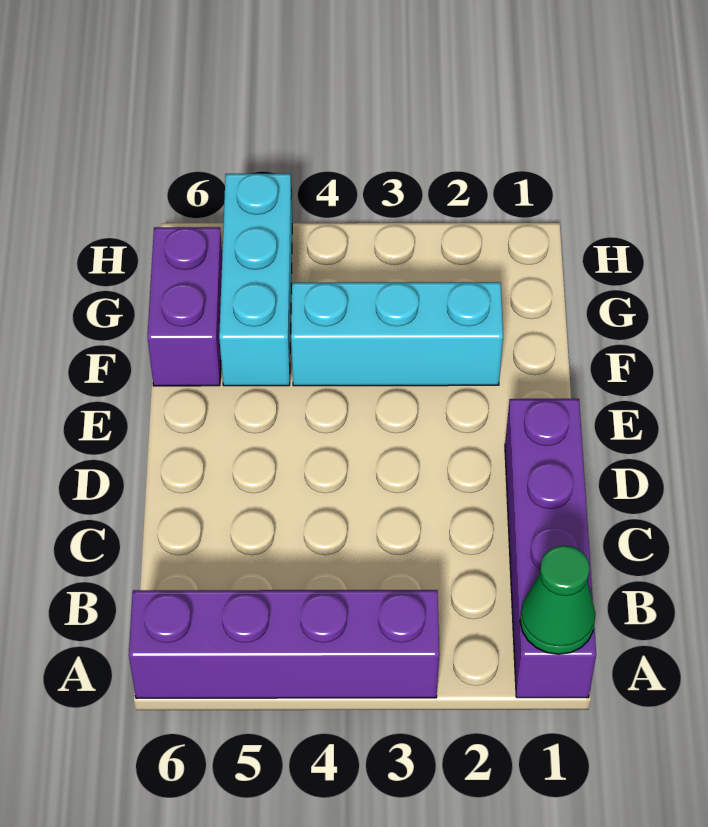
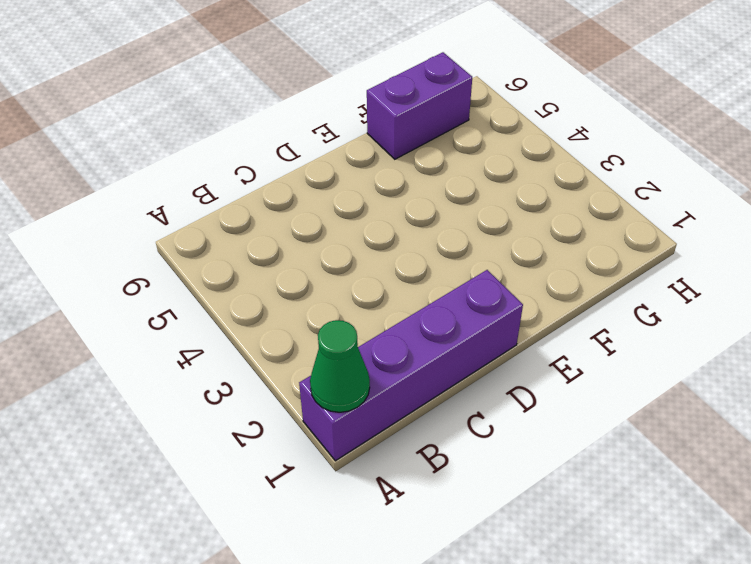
none -> purple 1x4 brick [129,590,439,698]
none -> cyan 1x3 brick [291,282,503,386]

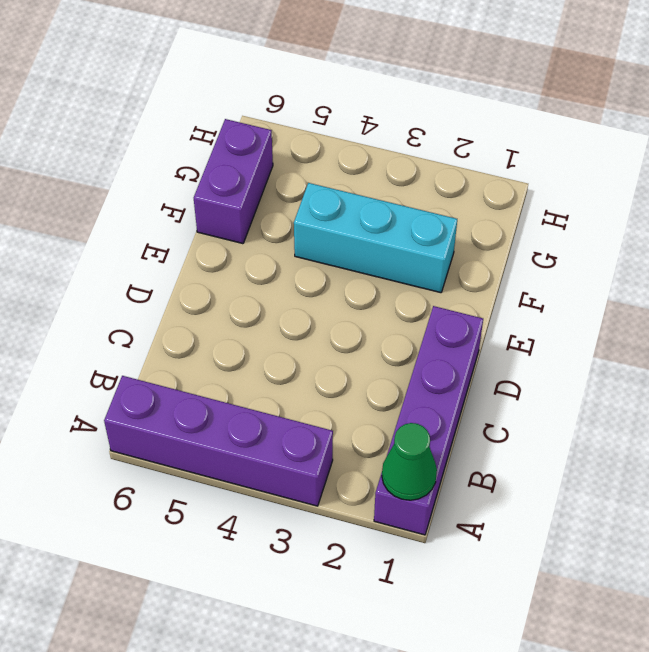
none -> cyan 1x3 brick [219,174,292,386]

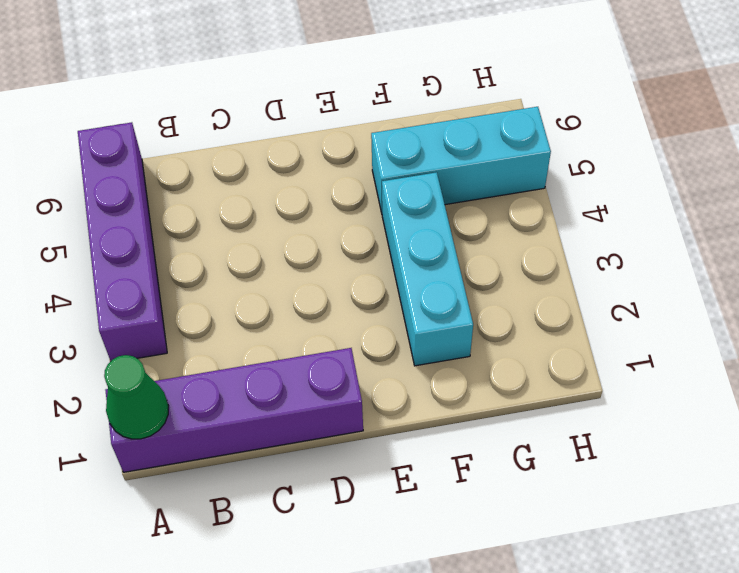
none -> purple 1x2 brick [148,227,222,386]

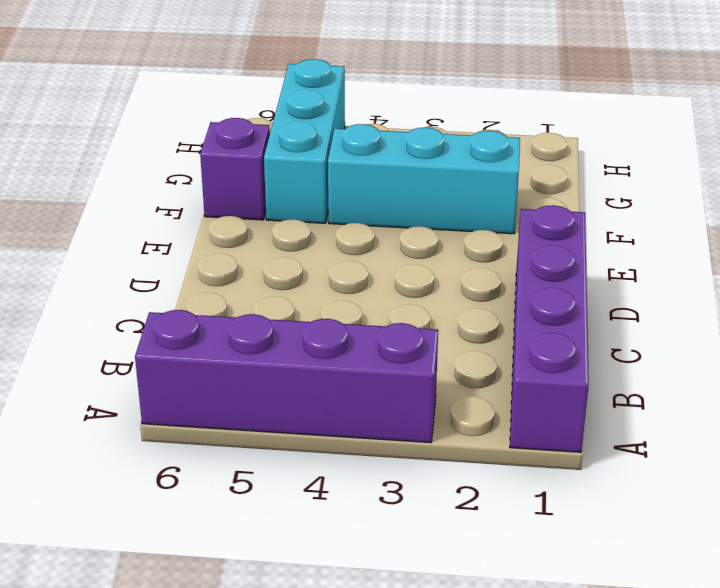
purple 1x1 brick [200,118,270,220] -> purple 1x2 brick [148,227,222,386]
none -> green 1x1 cone [520,546,595,654]

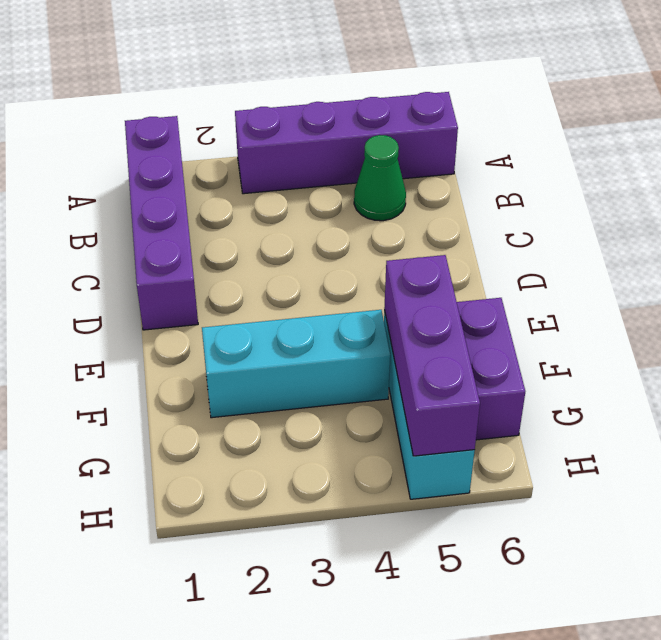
green 1x1 cone [354,135,406,221] -> green 1x1 cone moved to [520,546,595,654]
purple 1x3 brick [384,255,480,456] -> none

